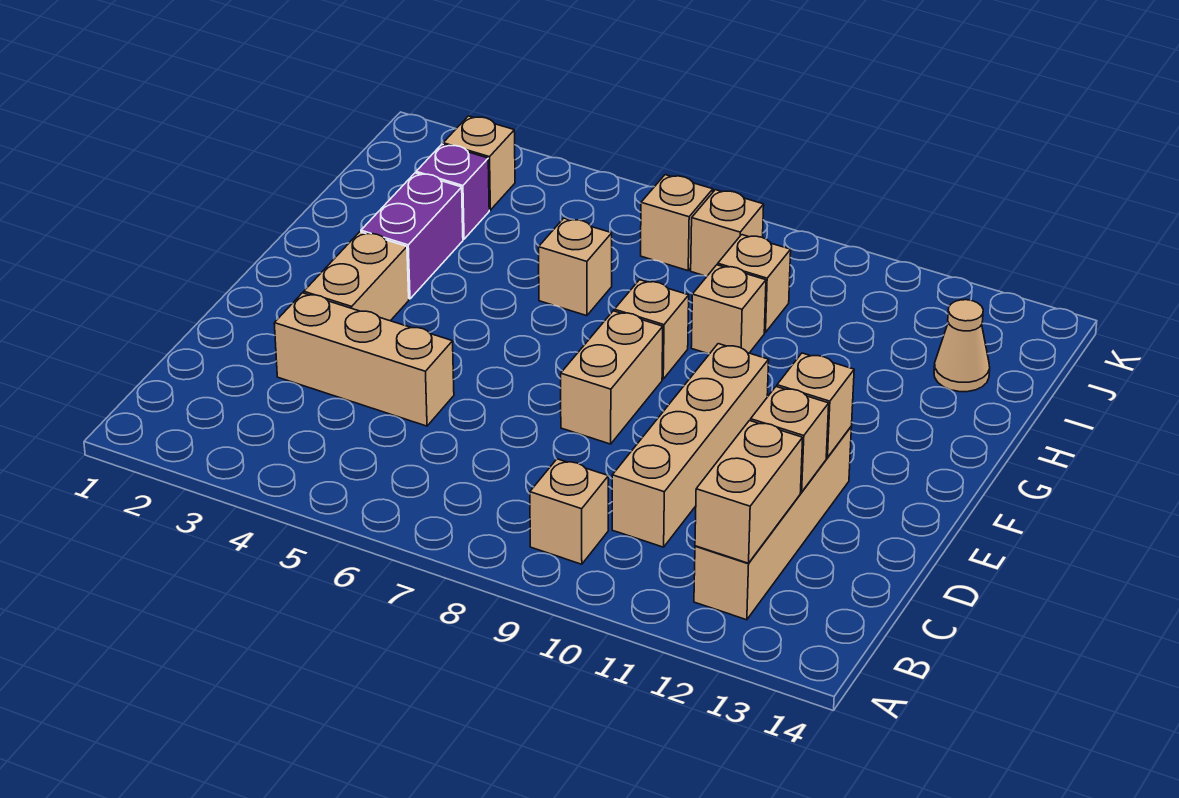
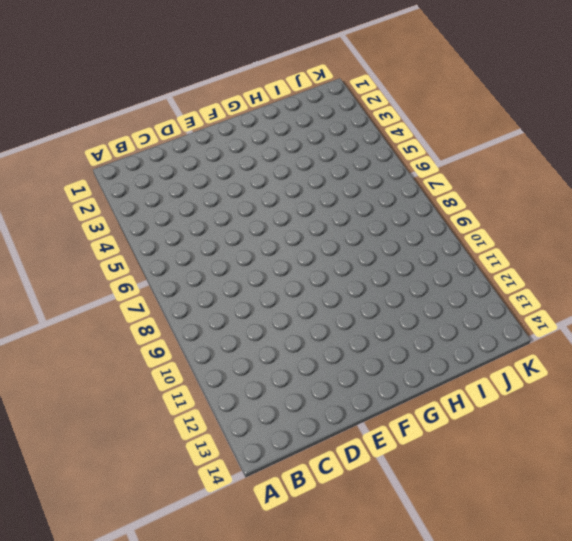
none -> tan 1x1 brick [530,459,608,564]
none -> tan 1x4 brick [694,426,852,620]
none -> tan 1x4 brick [612,344,769,547]

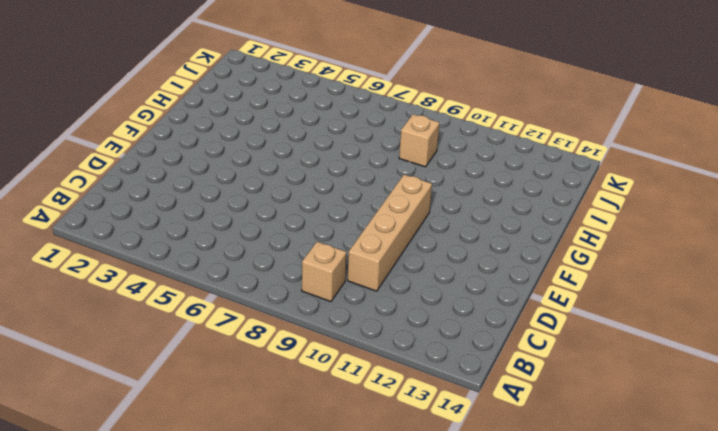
none -> tan 1x4 brick [694,426,852,620]
none -> tan 1x3 brick [274,293,454,426]
none -> tan 1x2 brick [304,232,409,321]

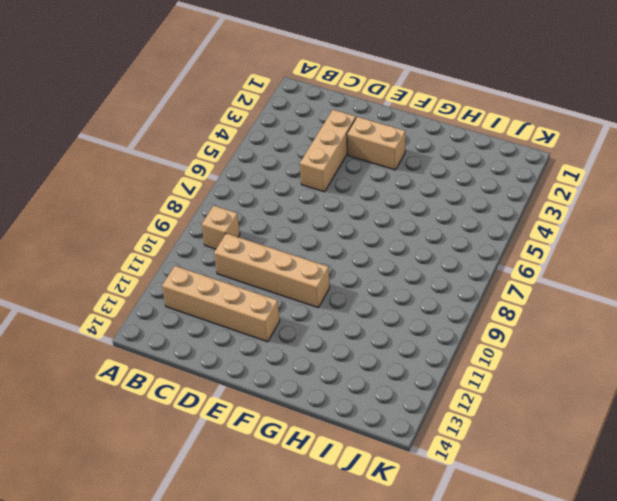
none -> tan 1x2 brick [561,311,663,444]
none -> purple 1x2 brick [361,173,463,299]
none -> tan 1x1 brick [614,280,689,379]

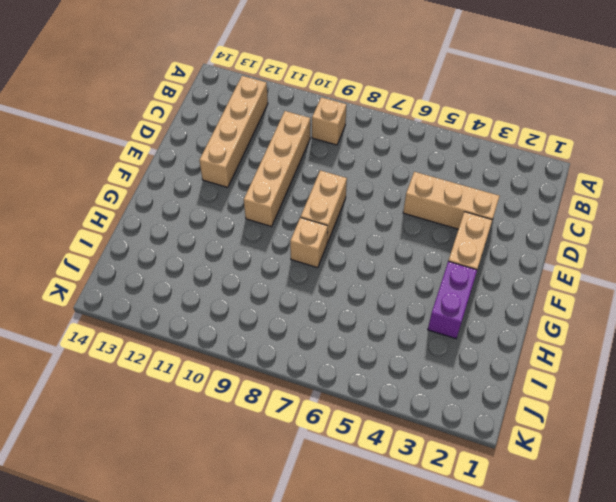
none -> tan 1x1 brick [539,218,612,316]
none -> tan 1x1 brick [691,265,766,354]
none -> purple 1x1 brick [416,144,489,239]

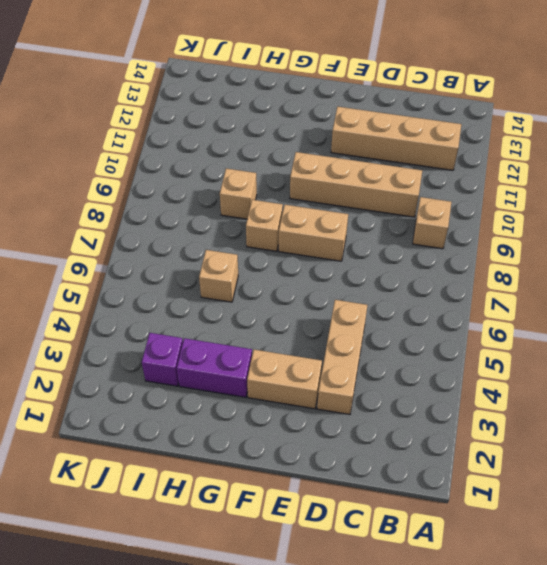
none -> tan 1x1 brick [718,235,791,333]
none -> tan 1x1 cone [934,300,990,392]
none -> tan 1x1 brick [443,116,515,210]

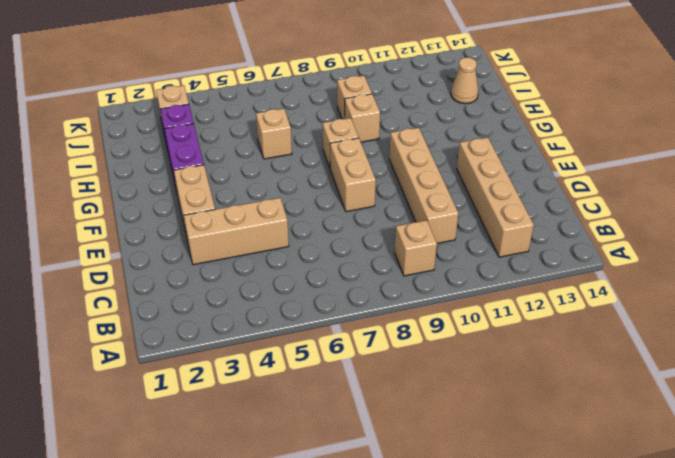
none -> tan 1x1 brick [641,175,713,271]
none -> tan 1x1 brick [691,190,764,276]
none -> tan 1x2 brick [695,421,803,563]

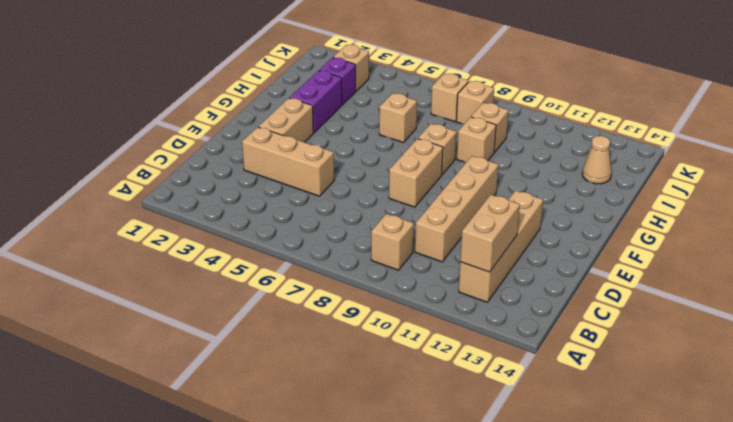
none -> tan 1x1 brick [751,387,829,492]
none -> tan 1x1 brick [777,353,854,458]

